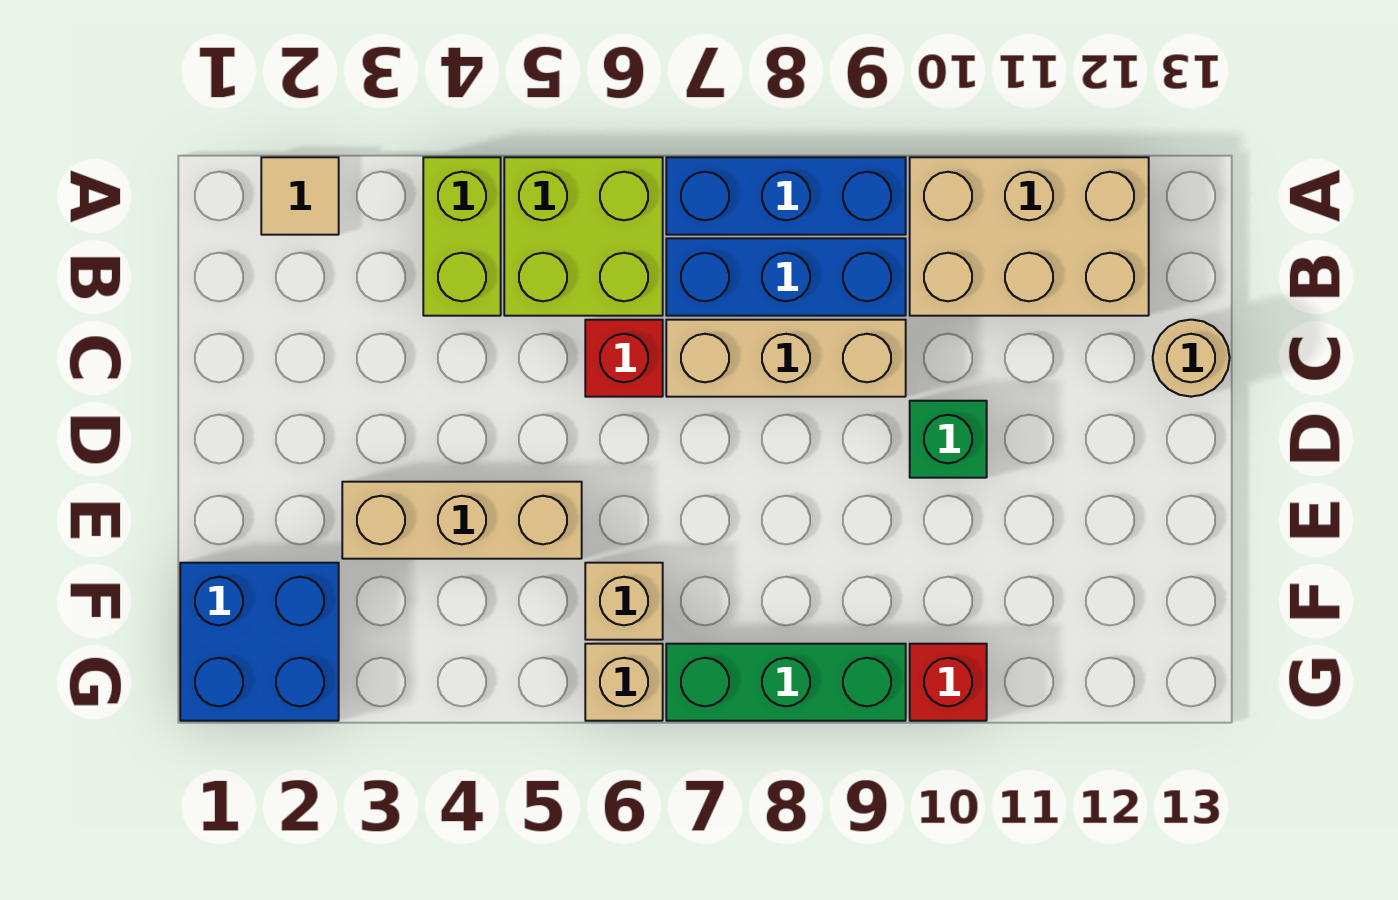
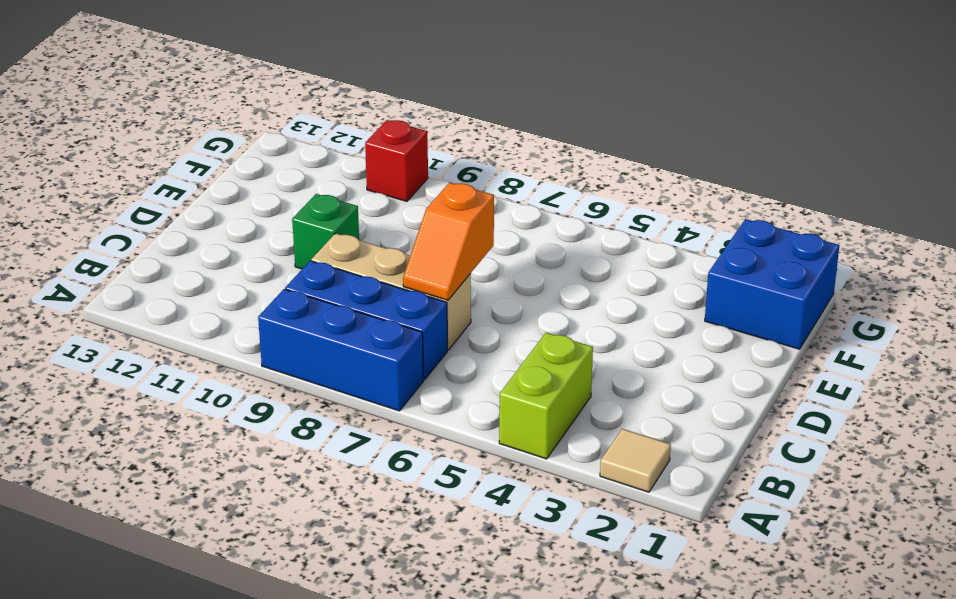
orange 1x2 slope [403,182,494,300] -> none
none -> lime 2x2 brick [504,157,663,316]
none -> tan 2x3 brick [910,157,1149,316]
none -> red 1x1 brick [585,320,663,397]

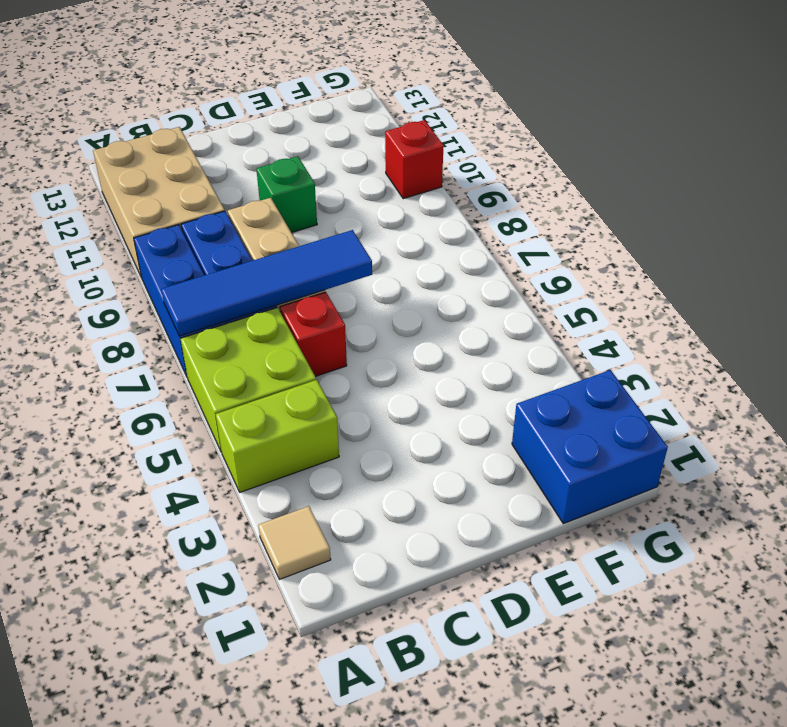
blue 1x4 tile [161,230,372,336] -> none
none -> tan 1x1 round brick [1153,320,1230,397]
none -> tan 1x3 brick [342,482,582,559]
none -> tan 1x1 brick [585,563,663,640]

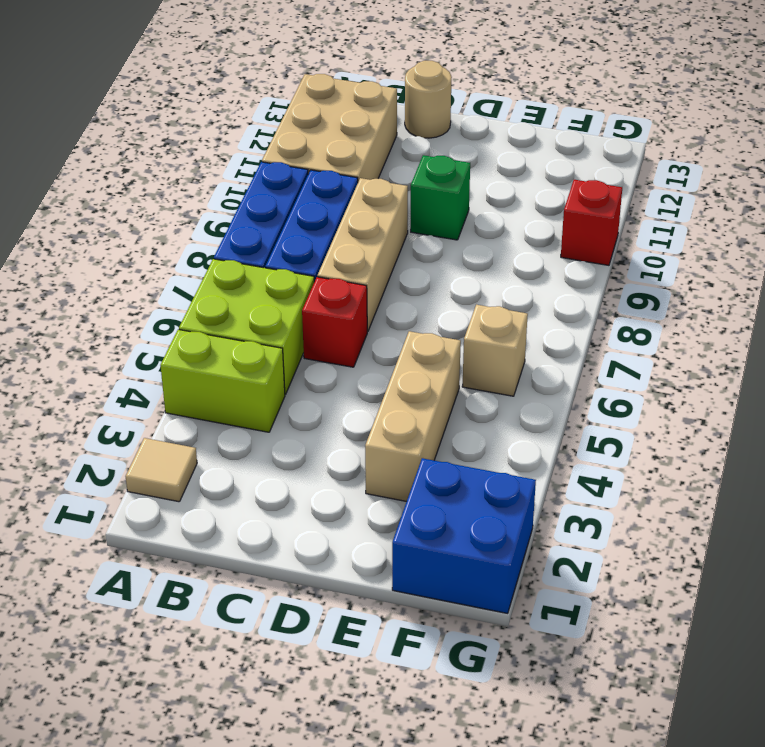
none -> tan 1x1 brick [585,644,663,721]
none -> green 1x3 brick [666,644,906,721]

